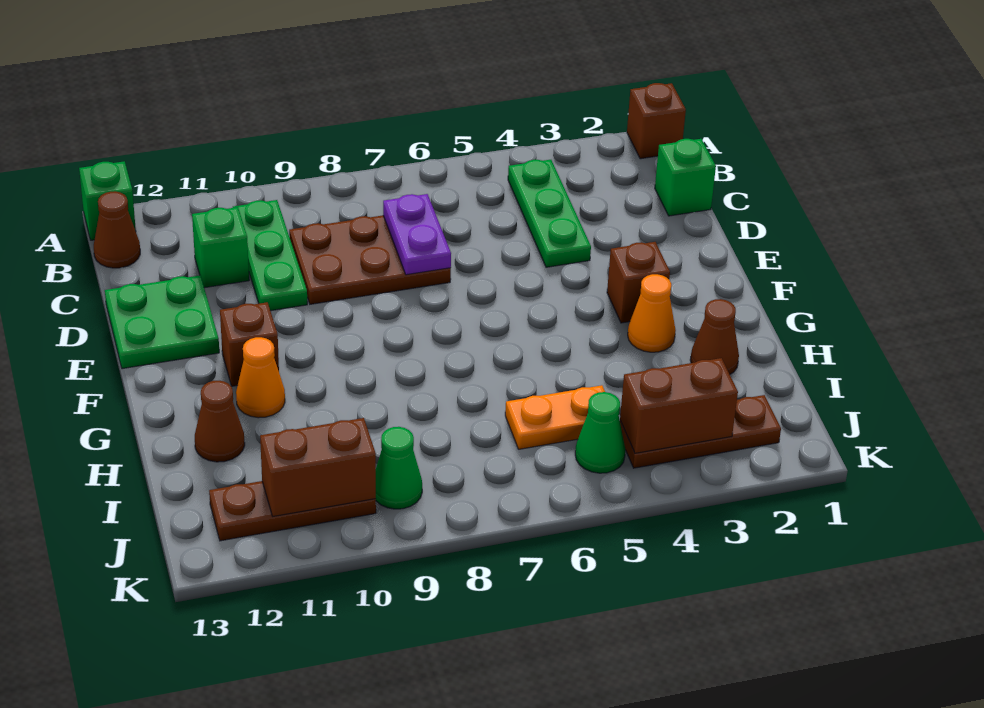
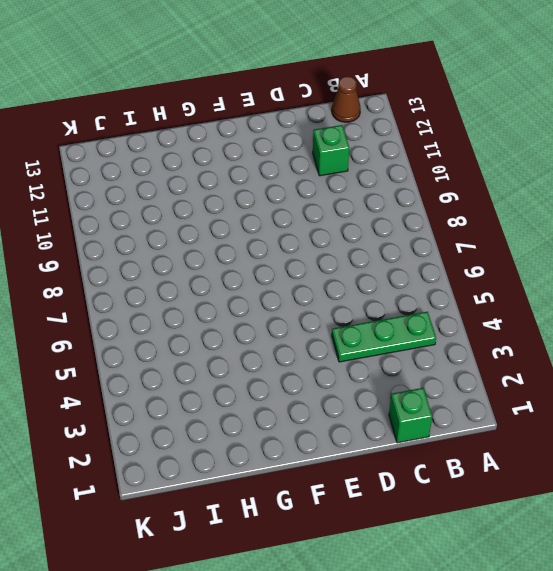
none -> brown 1x1 brick [627,83,686,159]
none -> green 1x1 brick [79,161,136,240]
none -> green 1x3 plate [233,200,307,311]

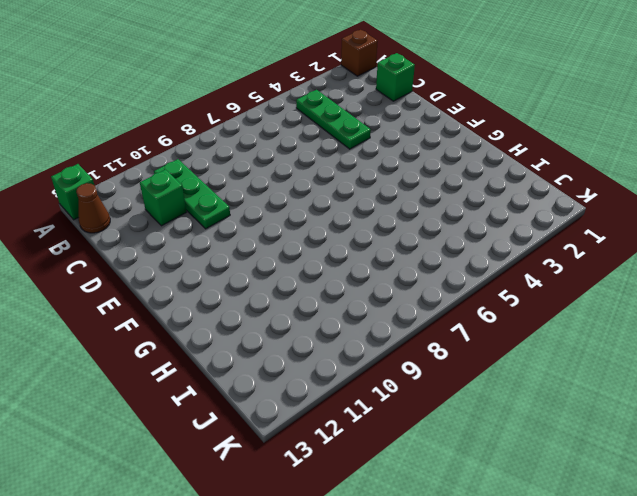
none -> brown 2x3 plate [289,215,451,304]
none -> green 2x2 plate [105,276,219,369]
none -> brown 1x1 brick [607,242,670,323]

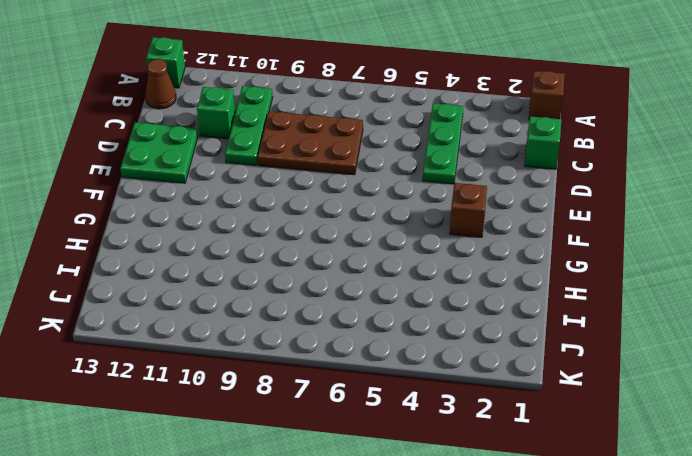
none -> brown 1x1 brick [220,302,279,386]
none -> orange 1x1 cone [628,274,676,352]
none -> orange 1x1 cone [236,337,285,418]

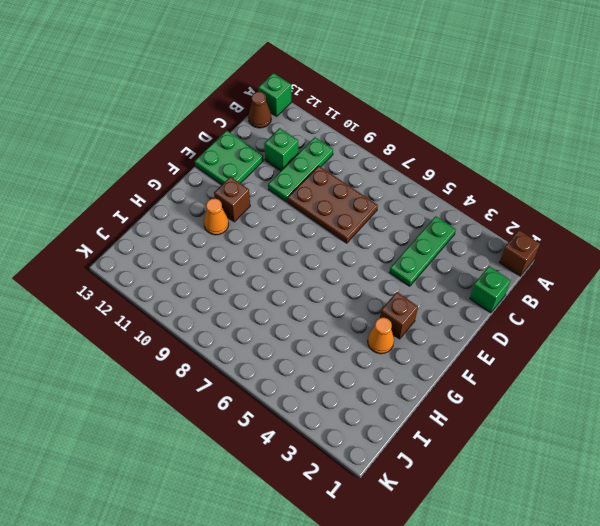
none -> brown 1x1 cone [690,299,739,374]
none -> brown 1x1 cone [195,381,245,462]
none -> orange 1x2 plate [505,385,605,449]

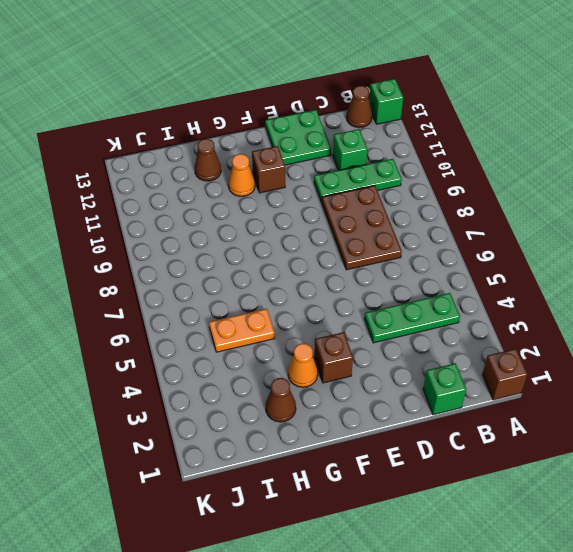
orange 1x2 plate [209,309,275,352] -> orange 1x2 plate turned to [505,385,605,449]
none -> brown 1x3 plate [620,395,781,468]
none -> green 1x1 cone [575,392,625,473]
none -> green 1x1 cone [376,427,422,509]

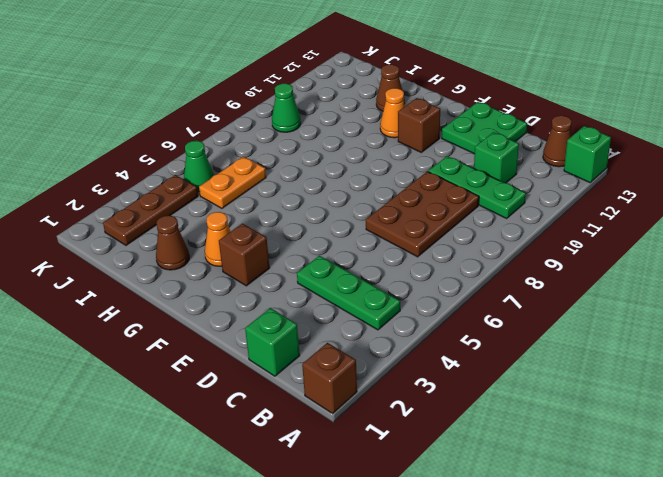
none -> brown 1x3 plate [209,481,376,541]
none -> purple 1x2 plate [383,194,451,275]
none -> brown 1x2 brick [620,358,738,453]

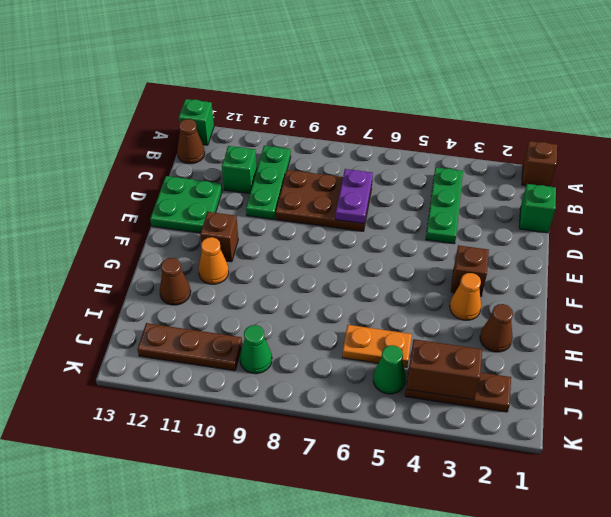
none -> brown 1x2 brick [260,418,376,516]

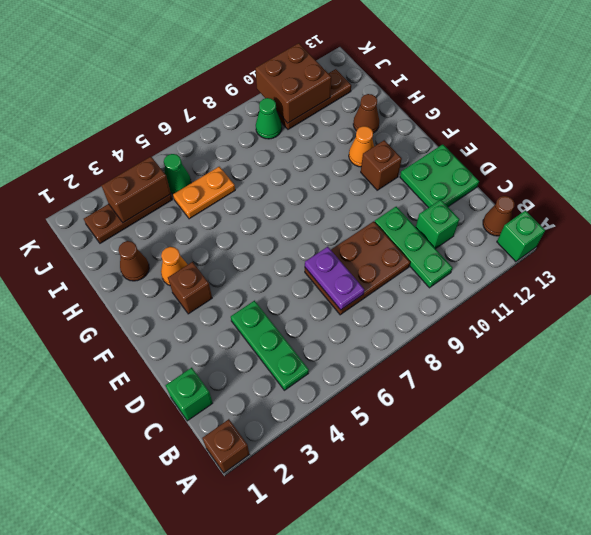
brown 2x2 brick [255,43,331,123] -> brown 1x2 brick [260,418,376,516]

